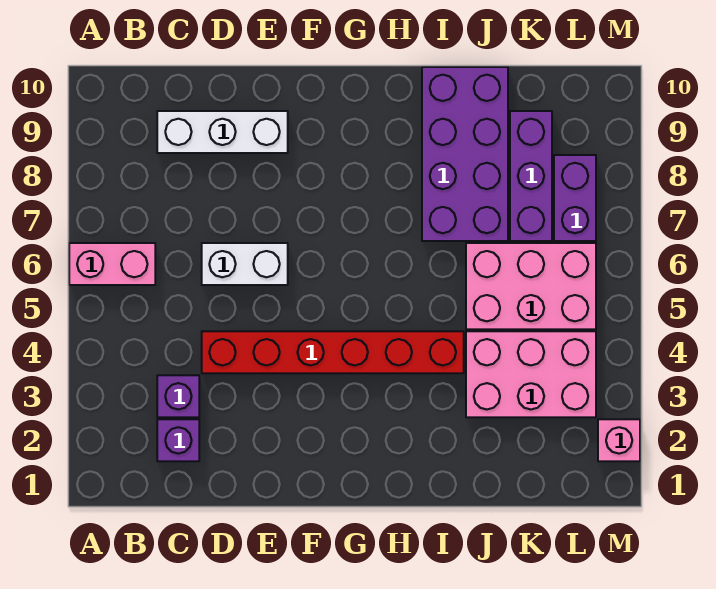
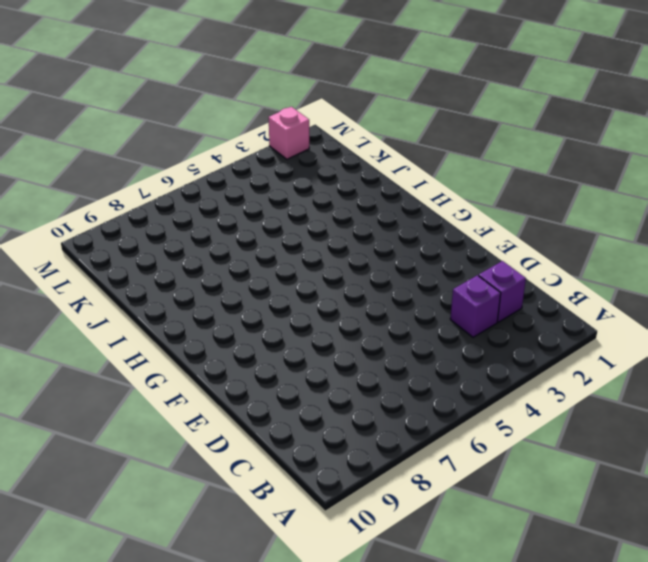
none -> pink 1x2 brick [69,243,155,285]
none -> white 1x3 brick [157,111,288,153]
none -> red 1x6 brick [202,331,464,373]

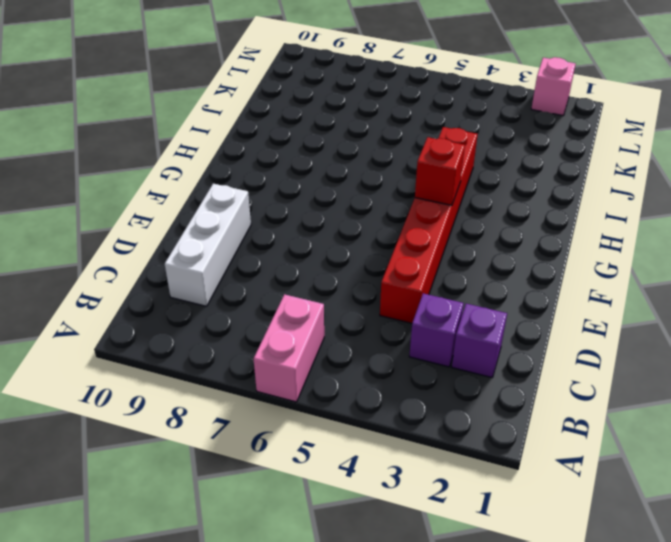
red 1x1 brick [415,137,465,205] -> none
none -> white 1x2 brick [202,243,288,285]
none -> purple 2x4 brick [422,67,508,241]
none -> pink 2x3 brick [466,331,596,417]

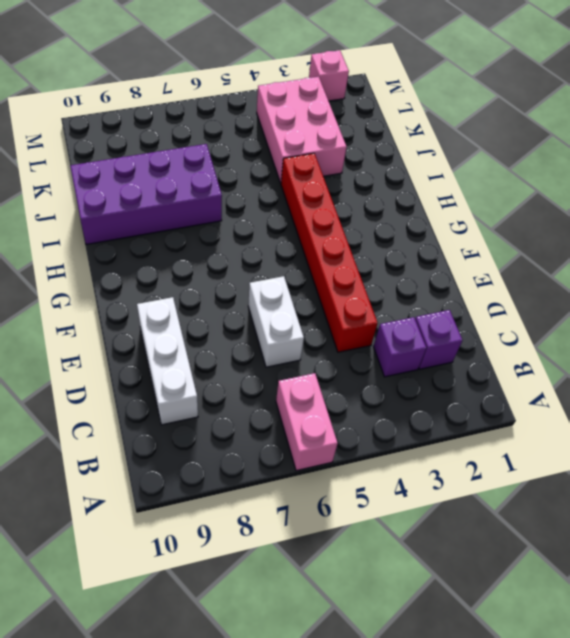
none -> pink 2x3 brick [466,243,596,329]
none -> purple 1x3 brick [510,111,552,241]
none -> purple 1x2 brick [554,155,596,241]

